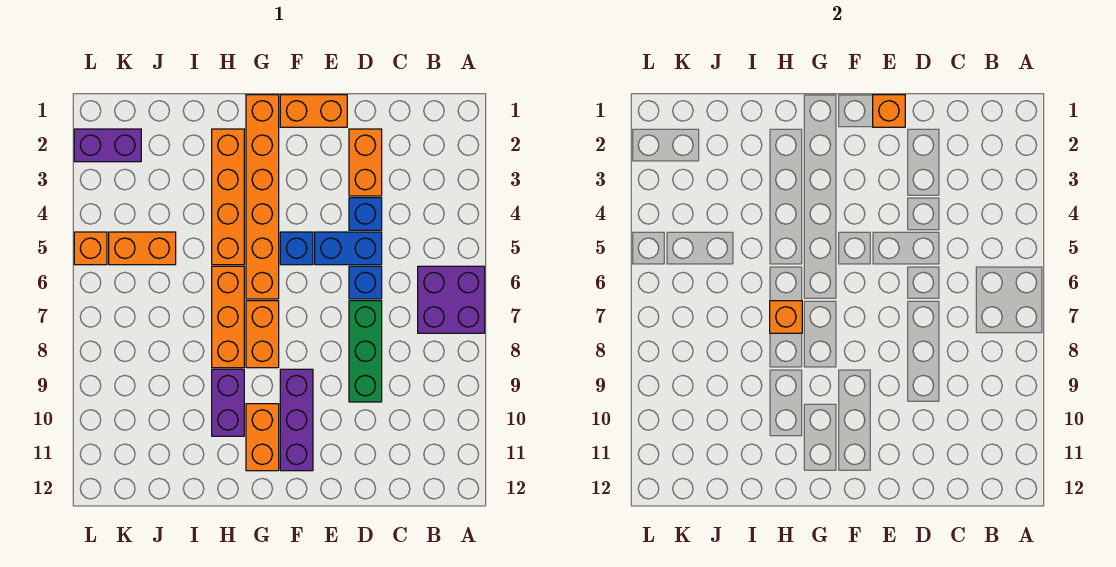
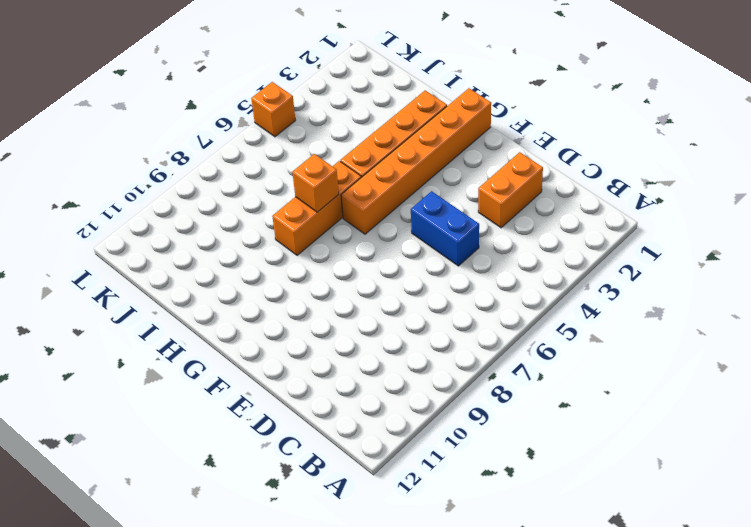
none -> purple 2x2 brick [418,266,485,333]
none -> blue 1x1 brick [349,198,382,230]
none -> blue 1x1 brick [349,266,382,299]

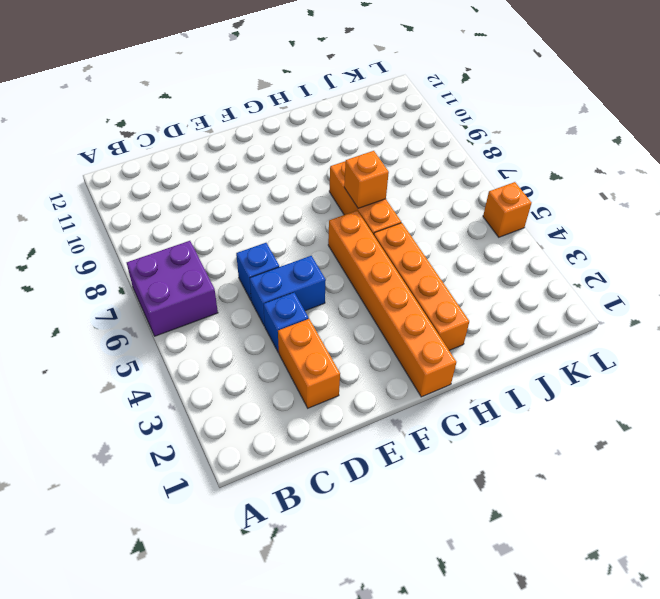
none -> green 1x3 brick [349,301,382,402]
none -> orange 1x2 brick [280,95,347,127]
none -> blue 1x1 brick [280,232,313,265]

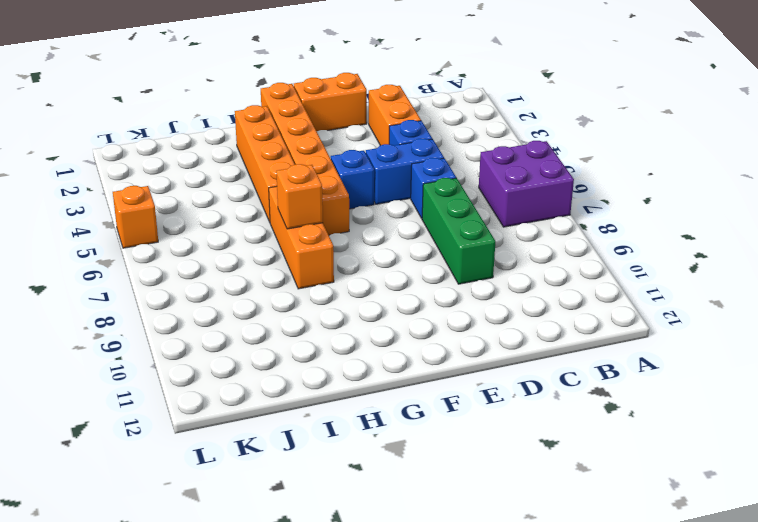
none -> purple 1x3 brick [280,369,313,471]
none -> orange 1x2 brick [246,301,279,368]
none -> orange 1x2 brick [246,404,279,471]

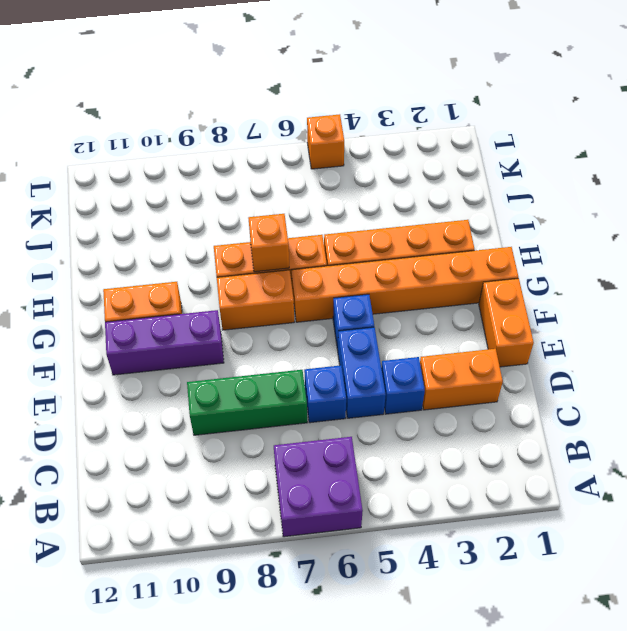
none -> purple 1x2 brick [212,369,244,436]
none -> orange 1x2 brick [109,232,176,265]
none -> purple 1x2 brick [74,129,141,162]

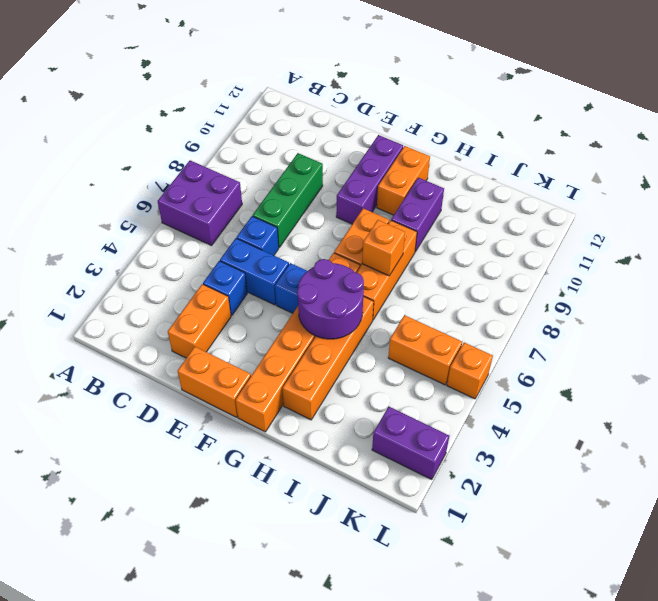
purple 2x2 round brick [297,259,364,339] -> none
none -> orange 1x1 brick [873,95,905,127]

